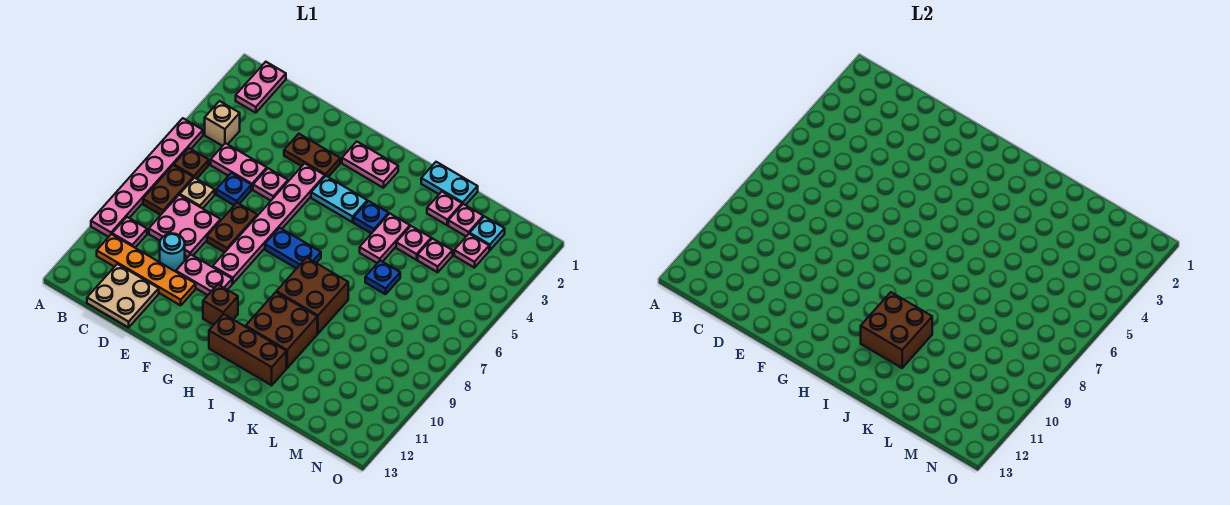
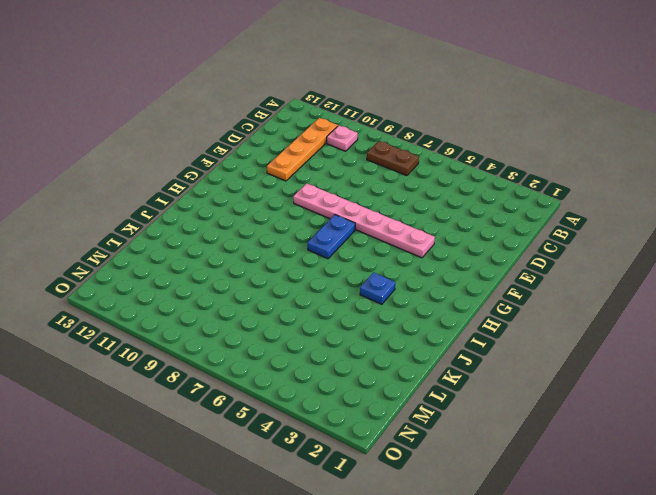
none -> pink 1x6 plate [91,118,203,237]
none -> pink 1x2 plate [236,62,286,113]
none -> tan 1x1 brick [205,101,240,146]
none -> brown 1x1 plate [174,148,209,179]

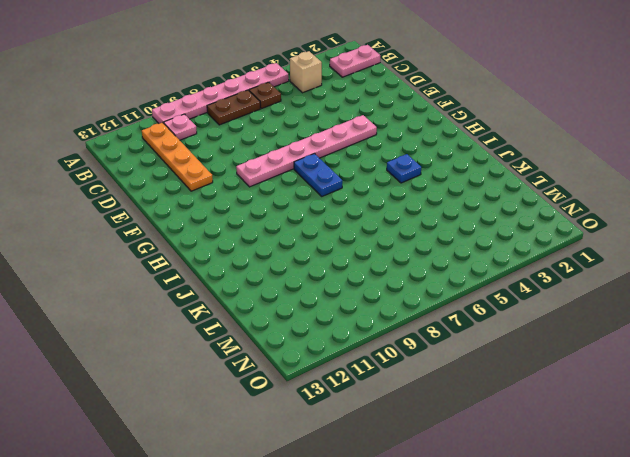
none -> pink 1x2 plate [211,143,267,189]
none -> tan 1x1 plate [180,178,215,209]
none -> pink 2x2 plate [149,195,221,257]
none -> tan 2x2 plate [87,264,159,327]

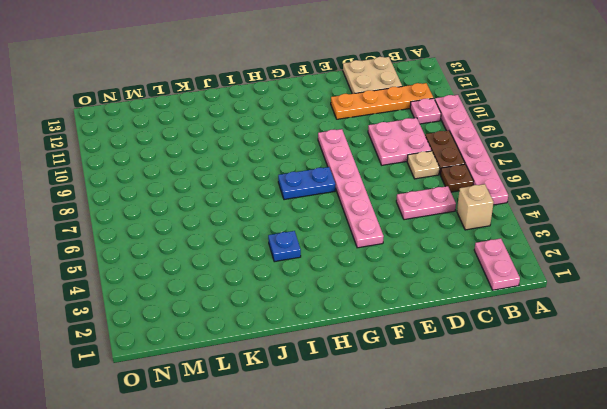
none -> blue 1x1 plate [216,173,251,205]
none -> cyan 1x1 round brick [160,233,185,272]
none -> brown 1x2 plate [284,134,340,177]
none -> pink 1x1 plate [253,168,288,201]

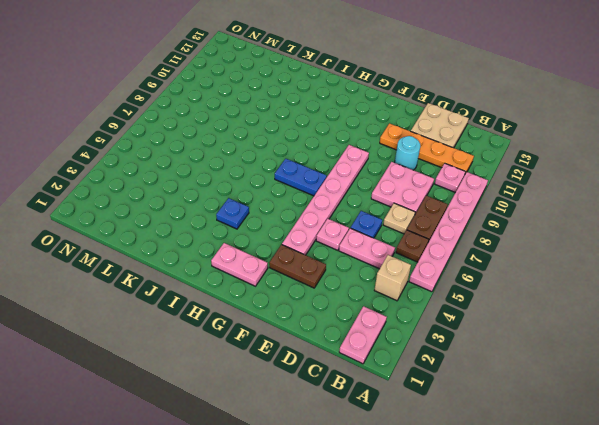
none -> brown 1x2 plate [207,203,257,253]
none -> pink 1x2 plate [176,254,232,295]
none -> cyan 1x2 plate [311,176,367,222]
none -> brown 1x1 brick [203,285,238,325]

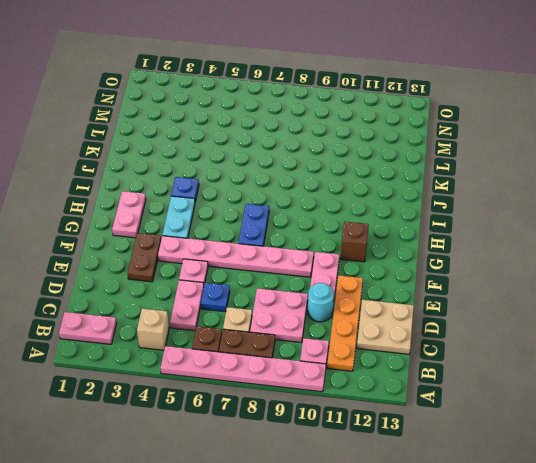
none -> brown 1x2 plate [207,203,257,253]
none -> brown 1x3 brick [209,314,286,385]
none -> brown 2x2 brick [277,258,348,333]
none -> brown 2x2 brick [246,292,317,368]

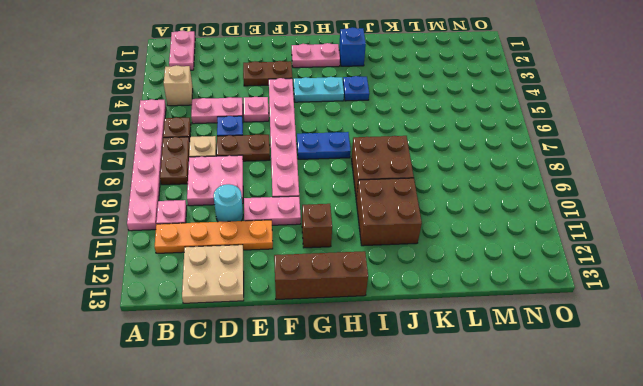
brown 1x2 plate [217,135,270,161] -> brown 1x2 plate turned to [207,203,257,253]
brown 1x3 brick [274,251,368,300] -> brown 1x3 brick moved to [209,314,286,385]
blue 1x1 brick [339,27,366,66] -> none
none -> cyan 1x2 plate [421,162,478,205]
none -> pink 1x2 plate [360,214,410,263]
none -> pink 1x1 plate [427,192,462,225]
none -> pink 1x1 plate [396,226,431,260]

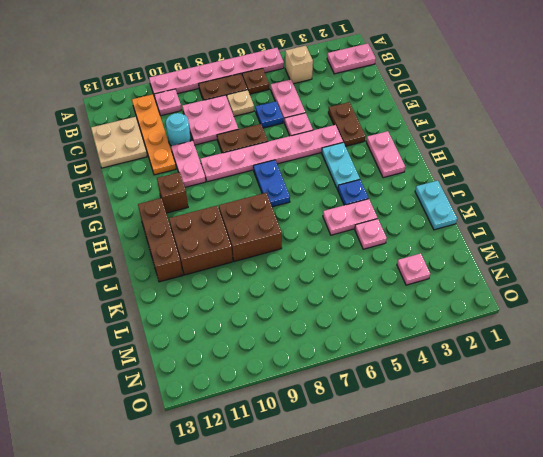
none -> pink 1x1 plate [427,192,462,225]
none -> blue 1x1 plate [365,261,400,294]
none -> pink 1x1 plate [448,204,483,236]
none -> pink 1x1 plate [418,238,453,272]

